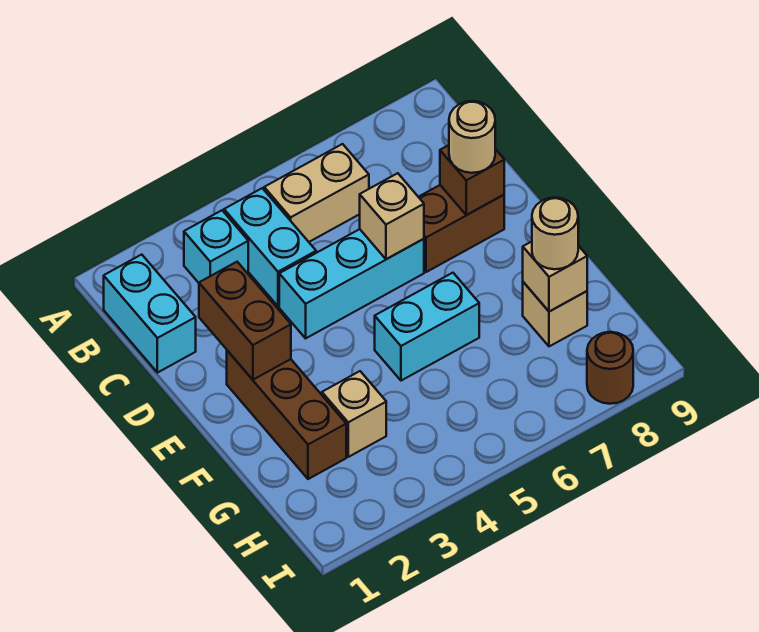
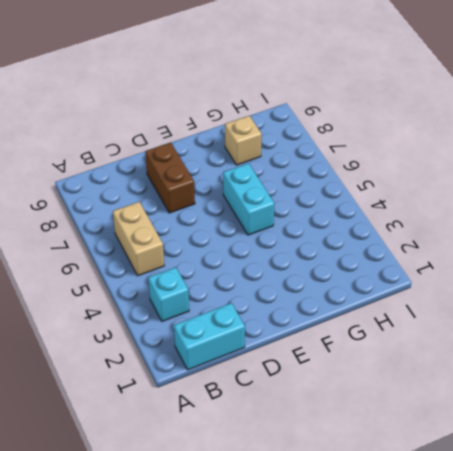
none -> cyan 1x2 brick [224,188,316,306]
none -> cyan 1x3 brick [279,229,424,338]
none -> brown 1x3 brick [227,351,346,479]

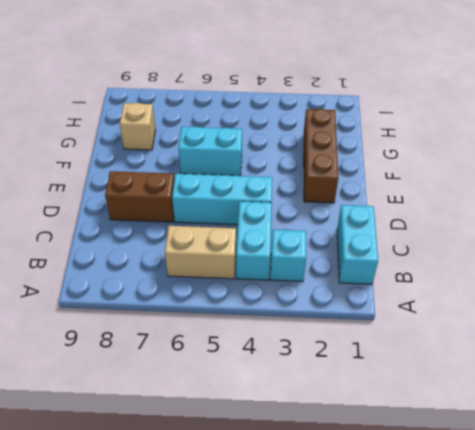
none -> tan 1x1 brick [322,371,386,457]
none -> brown 1x1 round brick [587,332,633,404]
none -> brown 1x2 brick [199,262,291,380]

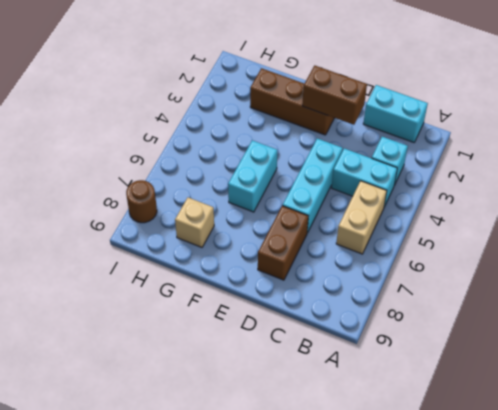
none -> tan 1x1 brick [322,371,386,457]
none -> tan 1x1 brick [360,173,424,259]
none -> brown 1x1 brick [440,145,504,215]

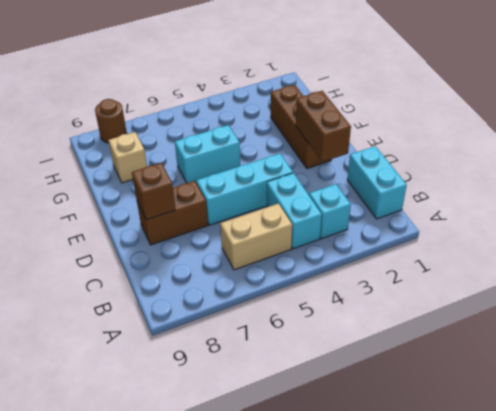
none -> tan 1x1 brick [322,371,386,457]
none -> tan 1x1 brick [360,173,424,259]
none -> tan 1x1 brick [523,242,587,312]

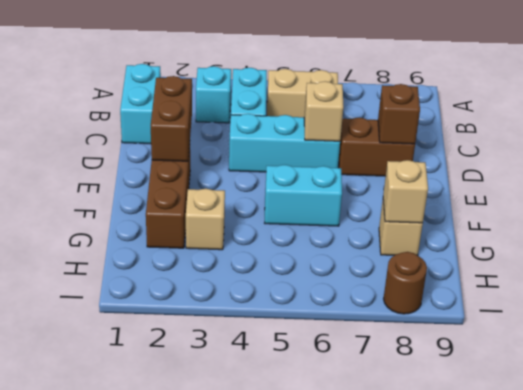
none -> tan 1x1 round brick [449,101,495,173]
none -> tan 1x1 round brick [532,198,578,269]

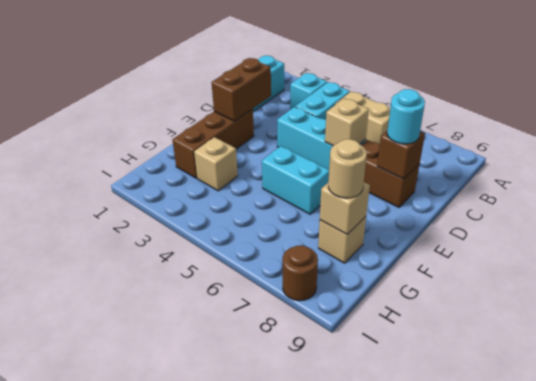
cyan 1x1 round brick [387,89,425,144] -> tan 1x1 round brick [449,101,495,173]

